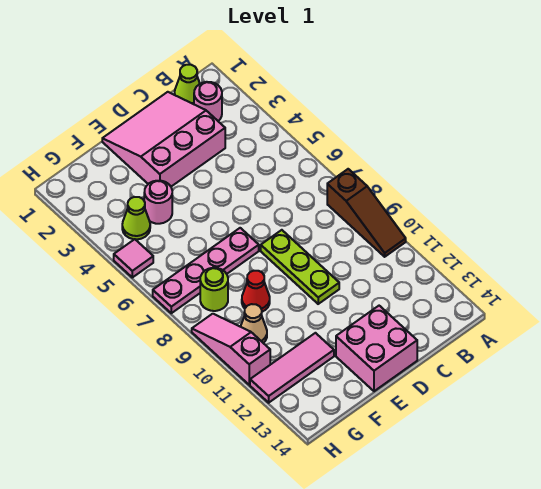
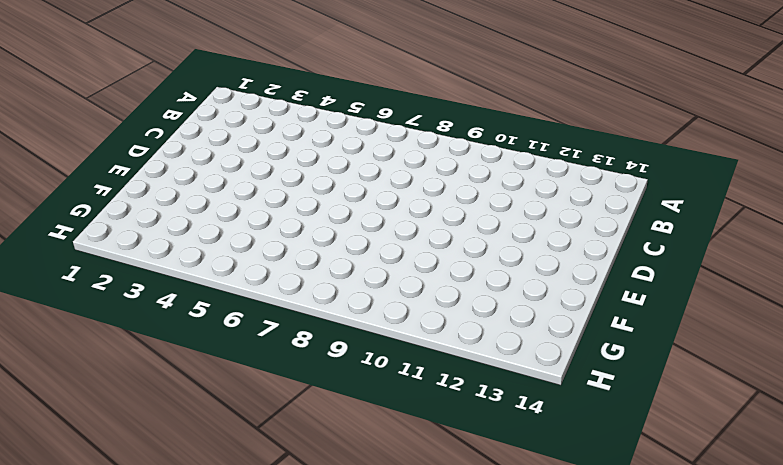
none -> brown 1x3 slope [327,169,406,257]
none -> lime 1x1 cone [175,65,200,104]
none -> pink 1x1 round brick [194,82,222,121]

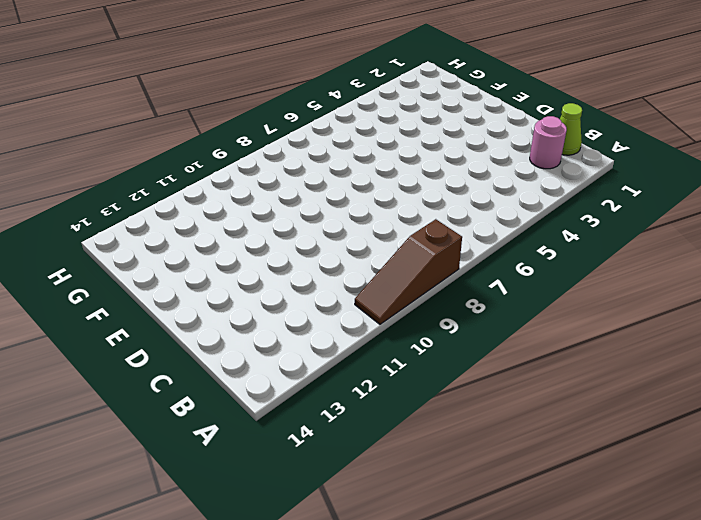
none -> pink 3x3 slope [102,92,225,187]
none -> lime 1x3 plate [261,230,339,304]
none -> pink 2x2 brick [336,306,417,391]

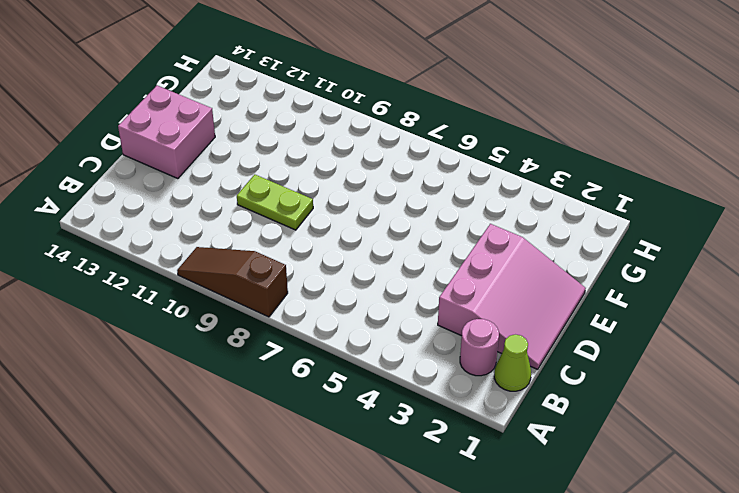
lime 1x2 plate [237,175,313,230] -> lime 1x3 plate [261,230,339,304]
none -> pink 1x4 plate [153,228,259,313]
none -> pink 1x1 round brick [144,181,172,224]
none -> red 1x1 cone [242,271,270,312]

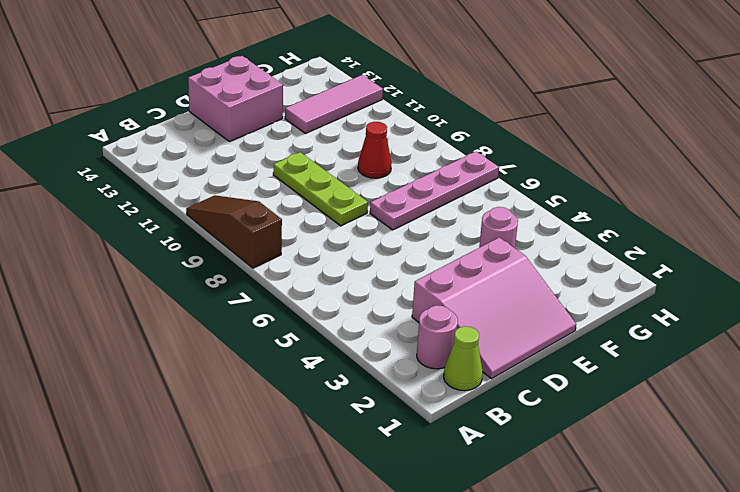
none -> lime 1x1 cone [122,197,150,239]
none -> lime 1x1 round brick [200,268,228,311]
none -> tan 1x1 cone [241,304,267,343]

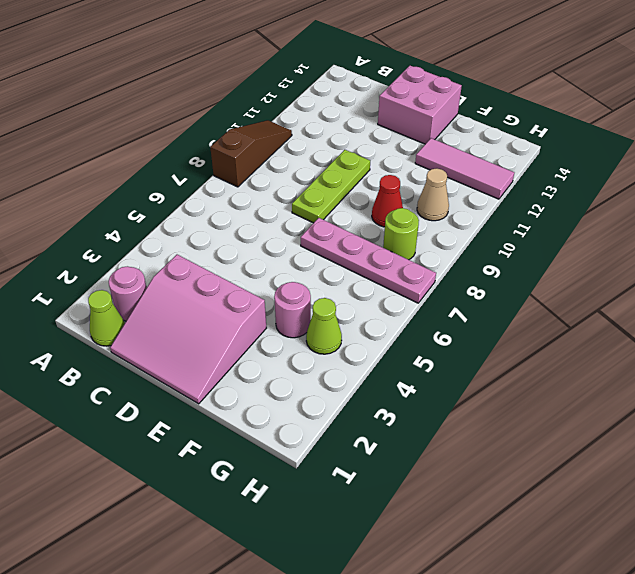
none -> pink 1x1 tile [114,239,153,277]
none -> pink 1x3 slope [192,314,270,385]

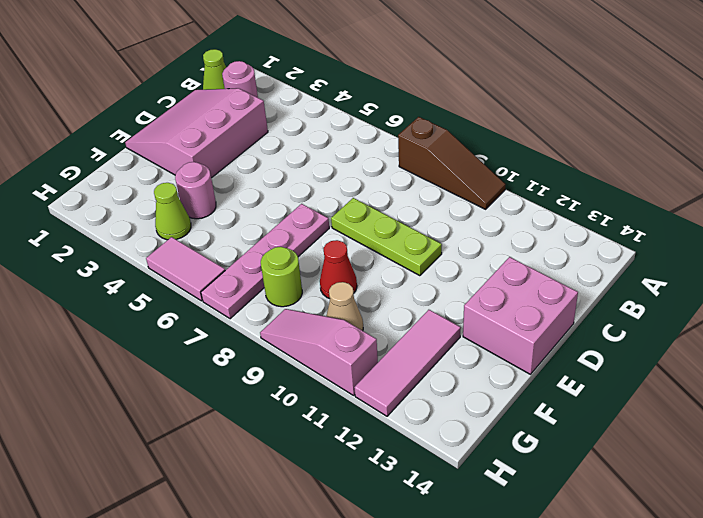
pink 1x2 tile [146,237,225,301] -> pink 1x1 tile [114,239,153,277]

